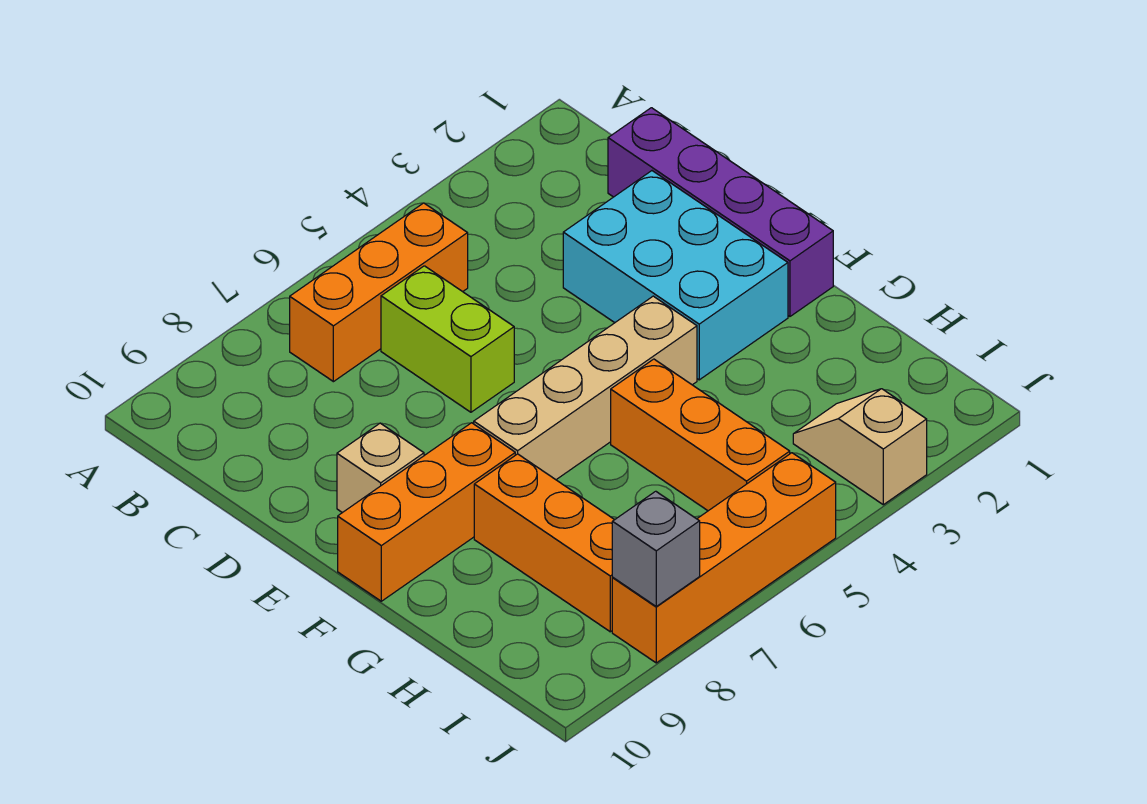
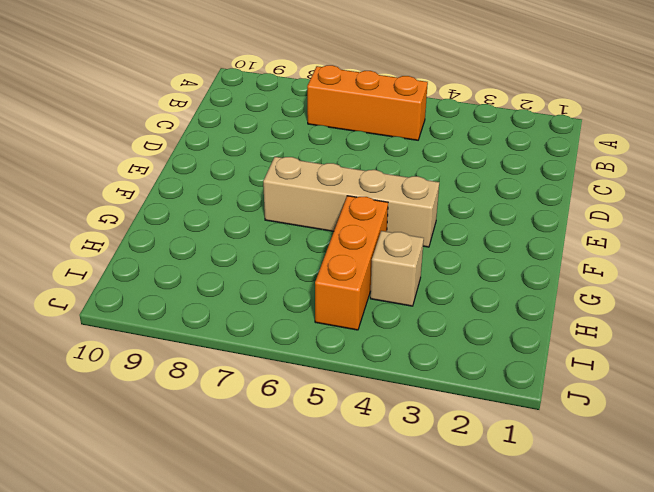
tan 1x1 brick [370,231,424,306] -> tan 1x1 brick moved to [337,423,424,513]
none -> purple 1x4 brick [608,108,833,316]
none -> lime 1x2 brick [381,266,514,412]
none -> cyan 2x3 brick [563,171,788,380]

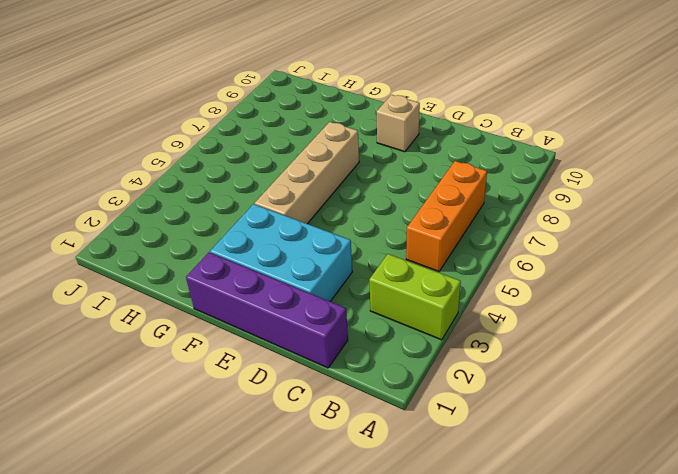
lime 1x2 brick [369,254,461,340] -> lime 1x2 brick moved to [381,266,514,412]
none -> orange 1x3 brick [338,423,515,601]
none -> orange 1x3 brick [611,359,790,511]
none -> orange 1x3 brick [474,454,614,632]

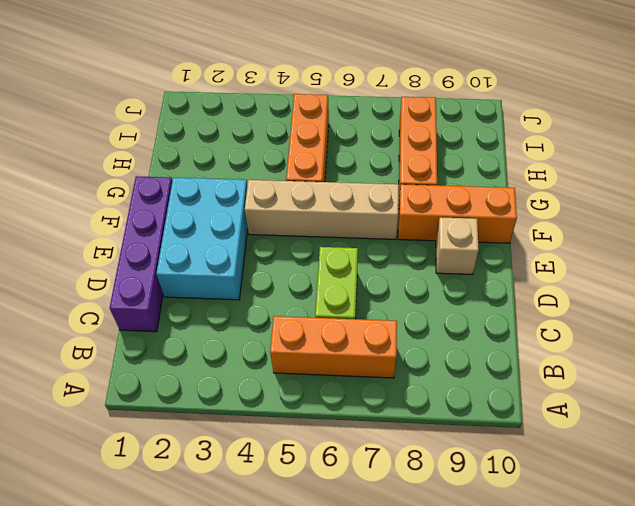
none -> tan 1x2 slope [793,389,927,505]
none -> orange 1x4 brick [612,453,836,663]
none -> grey 1x1 brick [612,491,700,606]

